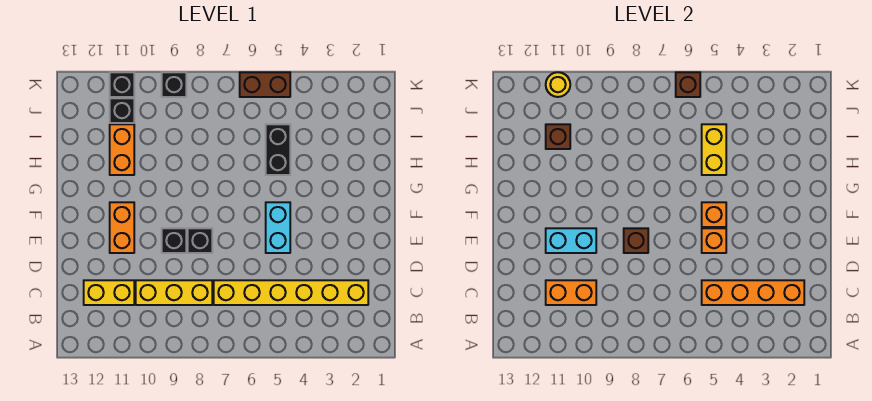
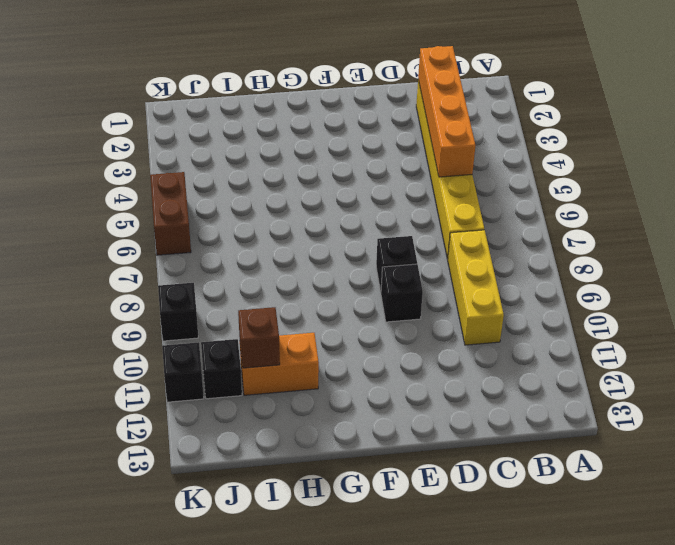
none -> yellow 1x2 brick [84,280,134,305]
none -> cyan 1x2 brick [266,202,290,253]
none -> orange 1x2 brick [110,202,134,253]

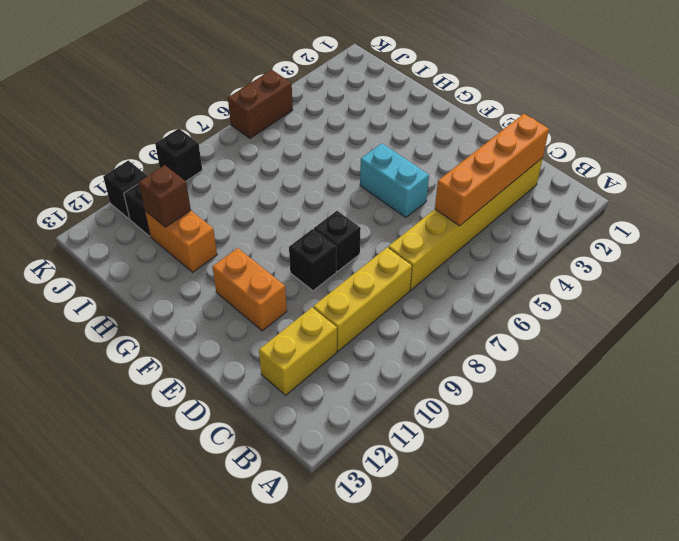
none -> black 1x2 brick [266,124,290,175]
none -> orange 1x2 brick [546,280,596,305]
none -> orange 1x1 brick [702,228,726,253]

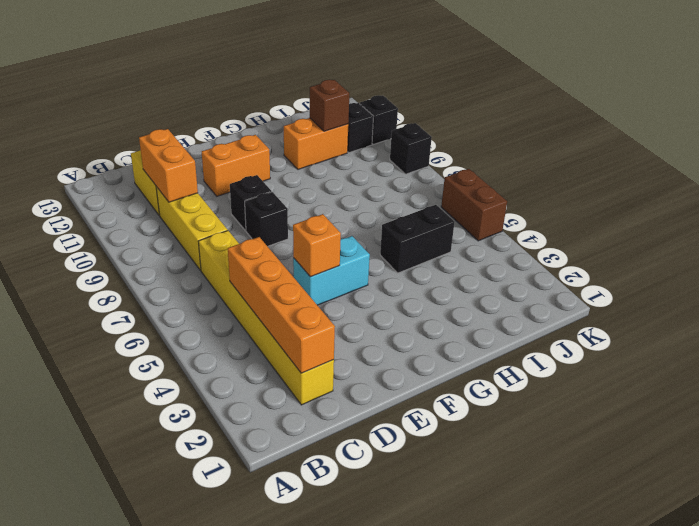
none -> brown 1x1 brick [624,228,648,253]
none -> cyan 1x2 brick [546,228,596,253]
none -> orange 1x1 brick [702,202,726,227]

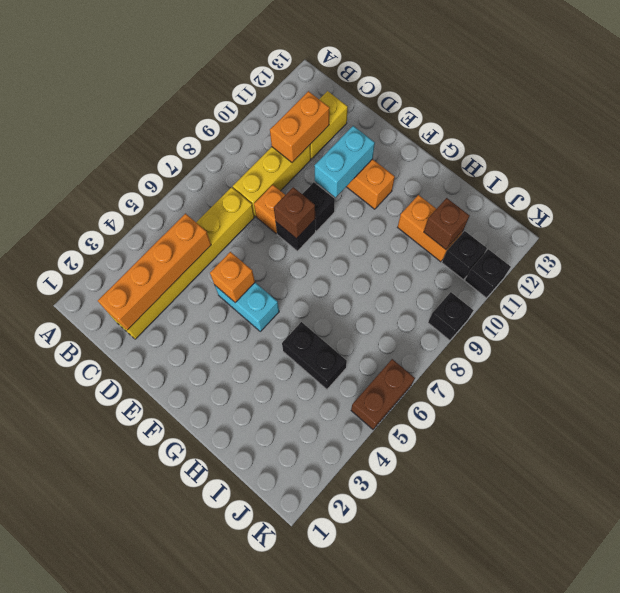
orange 1x1 brick [254,185,285,233] -> orange 1x1 brick moved to [702,202,726,227]
none -> yellow 1x2 brick [702,124,726,175]
none -> brown 1x1 brick [676,72,700,97]
none -> yellow 1x1 round brick [546,72,570,97]

